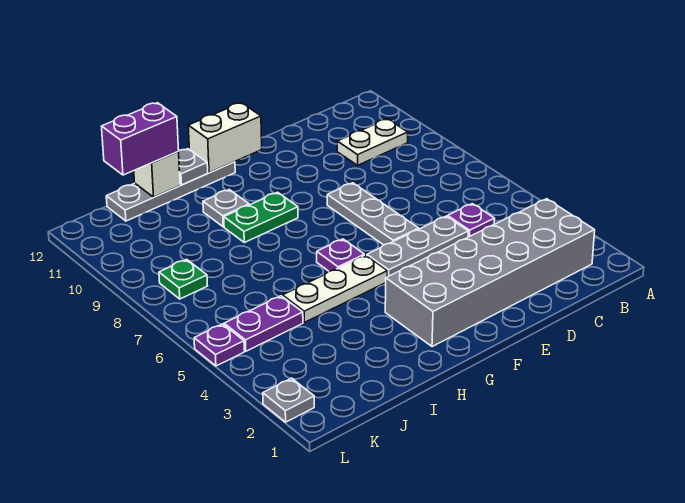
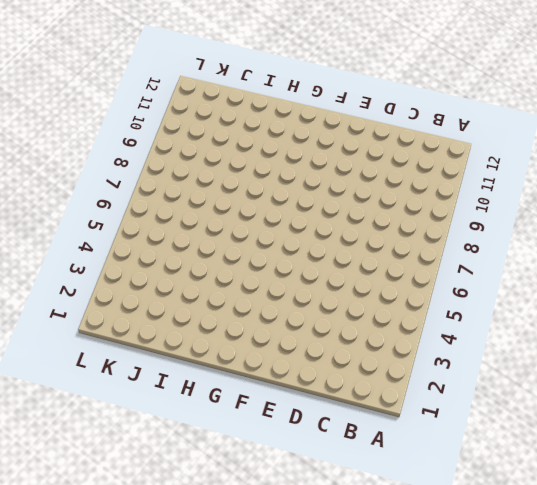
none -> grey 2x6 brick [385,199,595,347]
none -> white 1x2 plate [337,119,408,165]
none -> purple 1x1 plate [448,204,495,237]

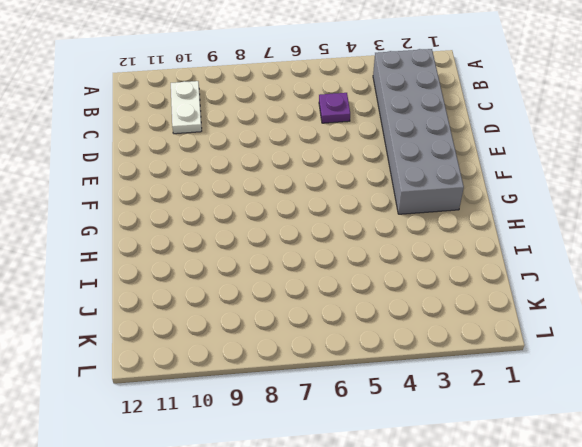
none -> grey 1x3 plate [367,216,468,277]
none -> grey 1x3 plate [327,183,419,245]
none -> white 1x3 plate [283,255,387,322]

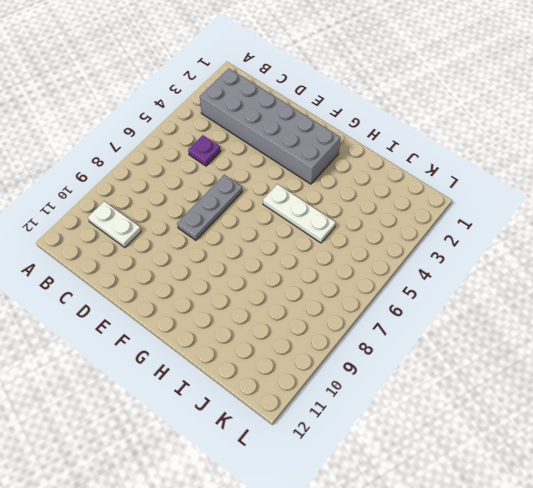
none -> grey 1x3 plate [367,216,468,277]
none -> purple 1x1 plate [317,239,364,271]
none -> green 1x2 plate [224,192,298,242]

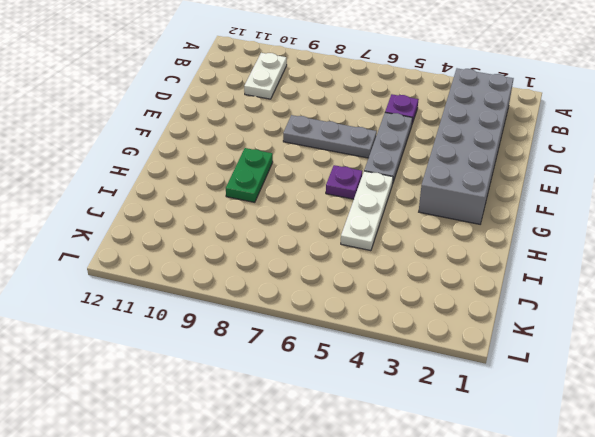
none -> grey 1x4 plate [106,162,235,221]
none -> grey 1x1 plate [203,190,249,227]
none -> purple 1x2 plate [224,296,303,351]

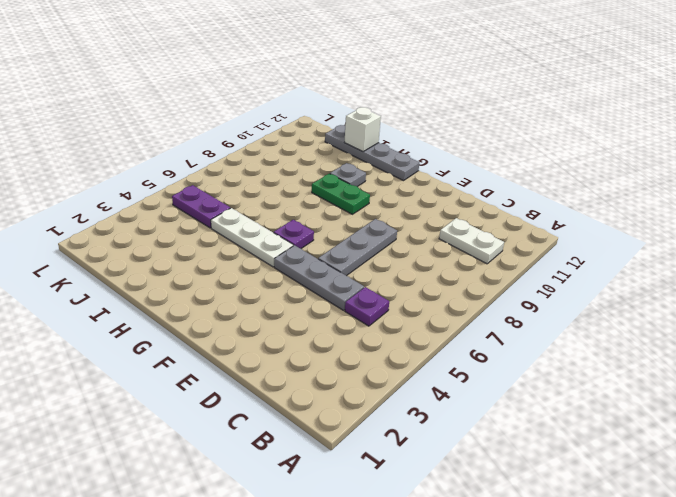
none -> grey 2x6 brick [385,199,595,347]
none -> green 1x1 plate [159,259,207,299]
none -> grey 1x1 plate [263,378,314,422]

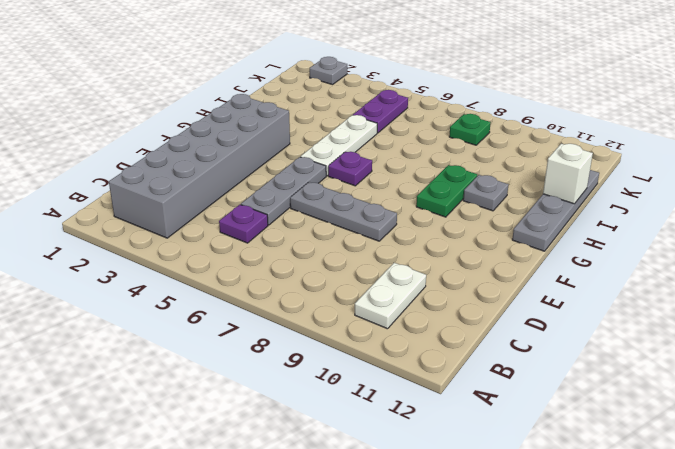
none -> purple 1x1 plate [194,324,244,366]
none -> white 1x2 brick [188,103,262,173]
none -> grey 1x1 plate [178,149,208,185]

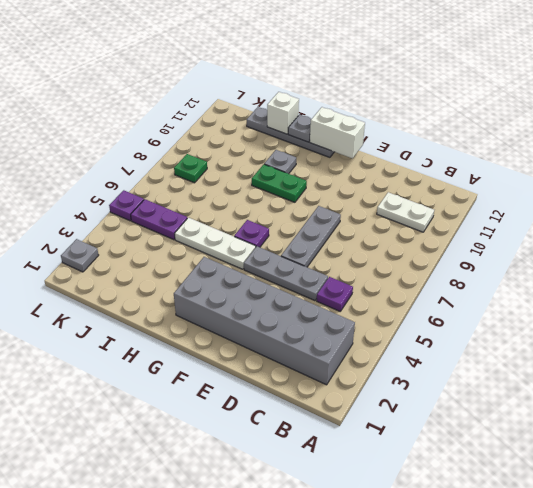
none -> purple 1x2 brick [102,103,179,175]

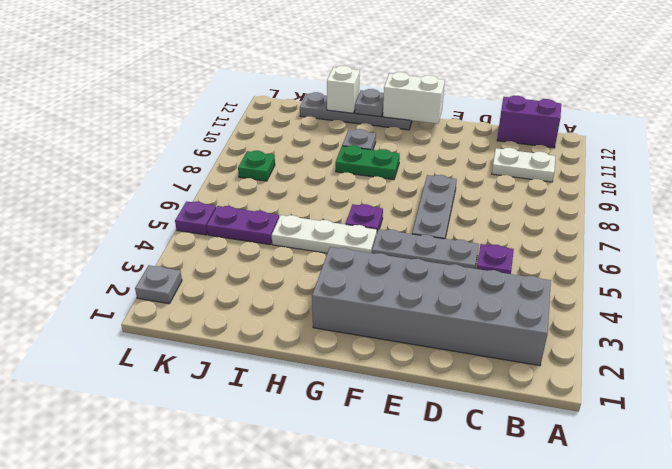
purple 1x2 brick [497,96,561,148] -> purple 1x2 brick moved to [102,103,179,175]

